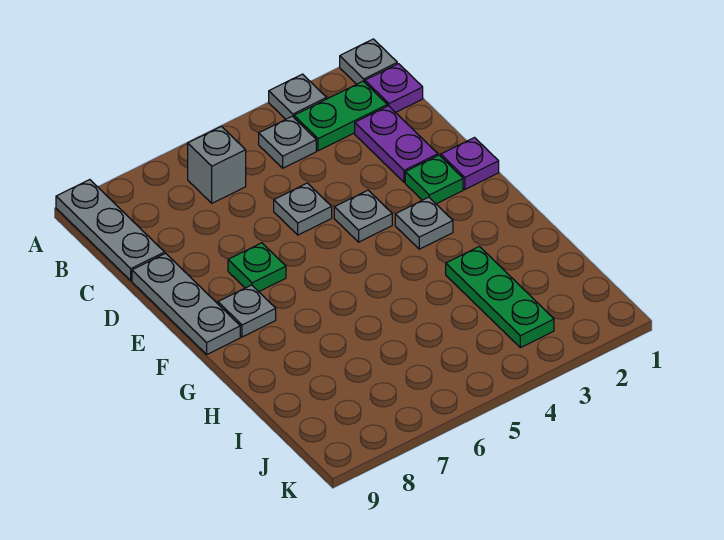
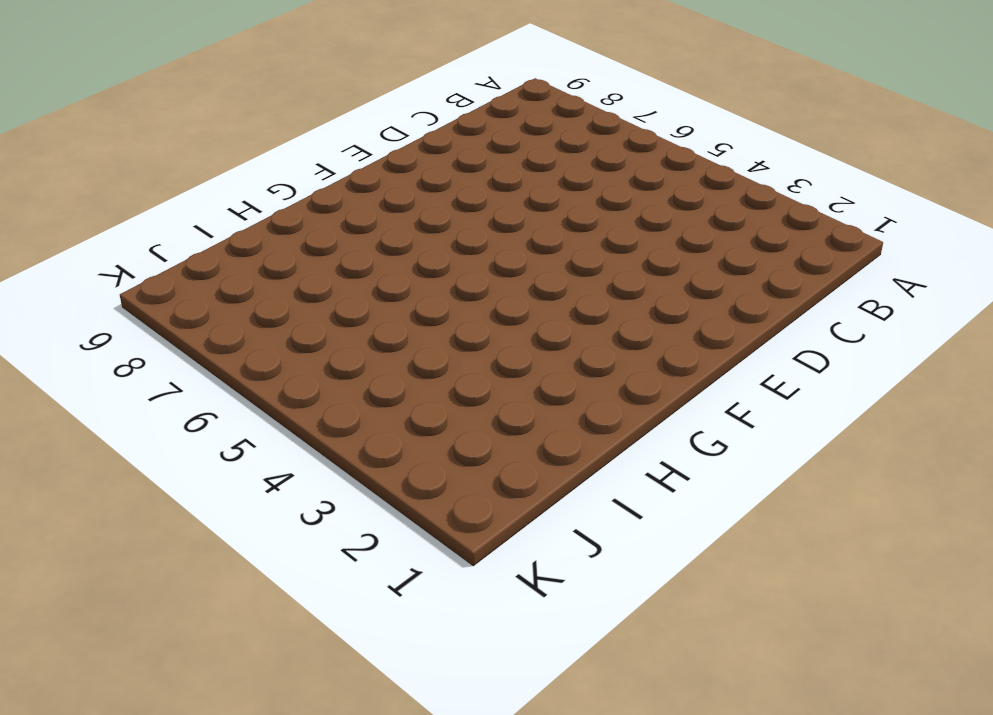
none -> grey 1x1 plate [340,39,397,84]
none -> grey 1x1 plate [269,74,327,119]
none -> grey 1x3 plate [56,180,165,281]

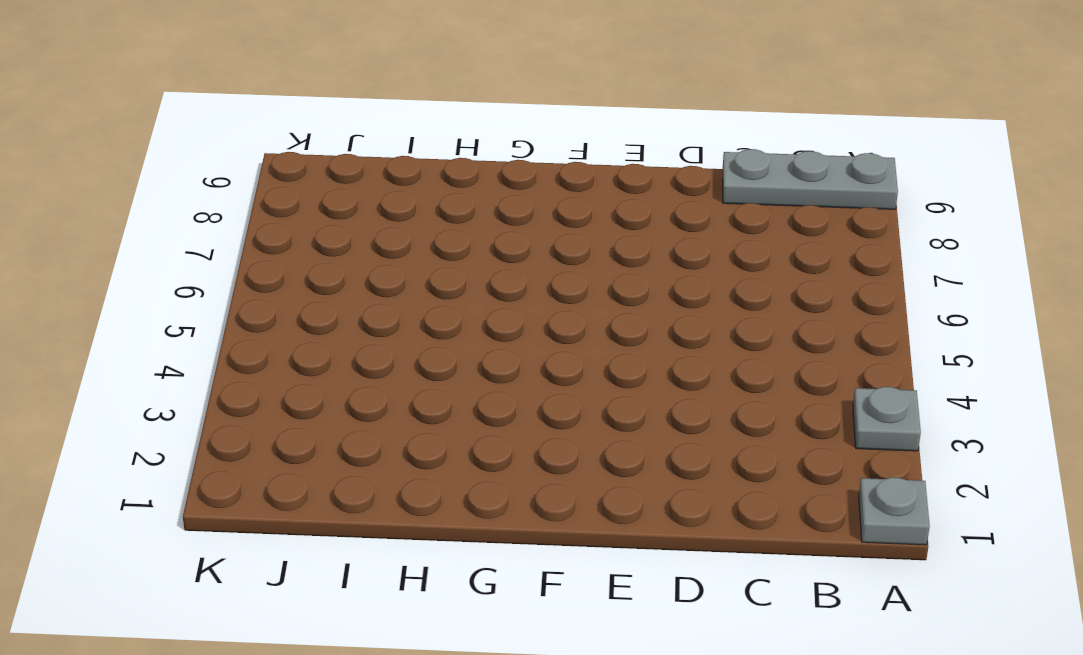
none -> purple 1x1 plate [365,64,423,112]
none -> green 1x2 plate [294,81,387,151]
none -> grey 1x1 plate [259,116,316,168]

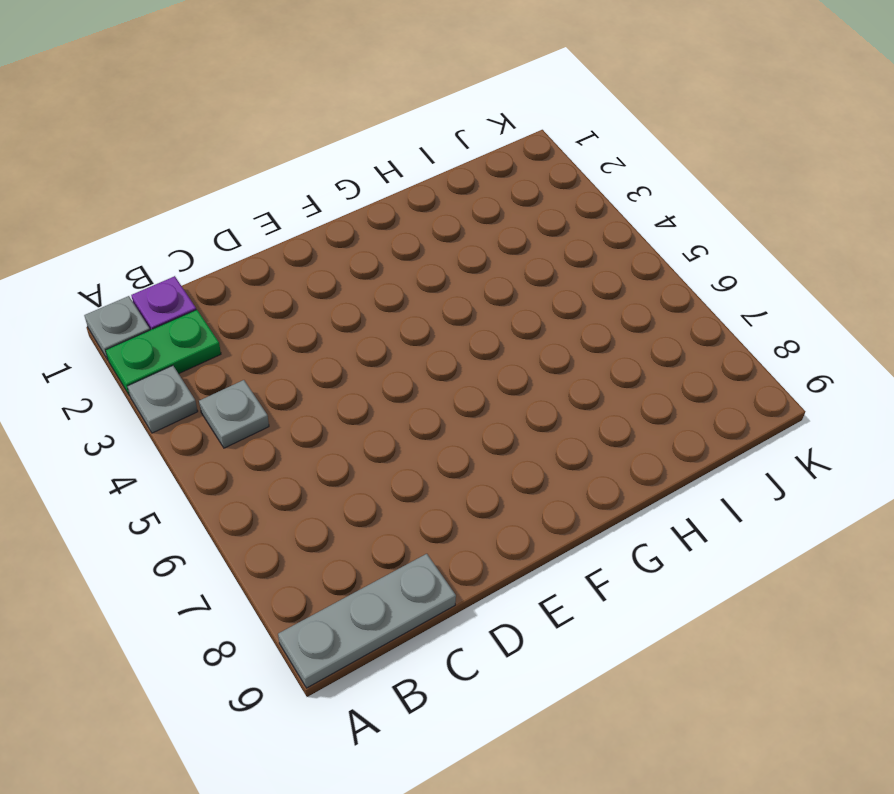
green 1x2 plate [106,310,221,396] -> green 1x2 plate turned to [294,81,387,151]
none -> grey 1x1 brick [188,126,246,203]
none -> purple 1x2 plate [355,106,438,182]
none -> grey 1x1 plate [274,183,332,235]

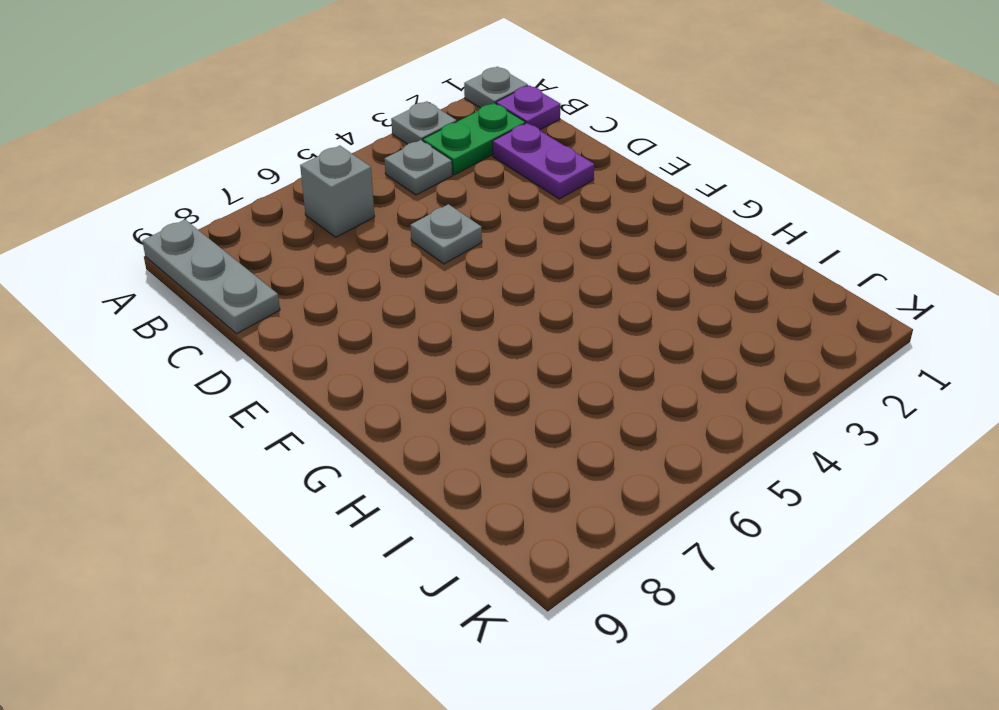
none -> grey 1x3 plate [132,253,240,354]
none -> purple 1x1 plate [441,138,499,189]
none -> green 1x1 plate [405,155,463,204]

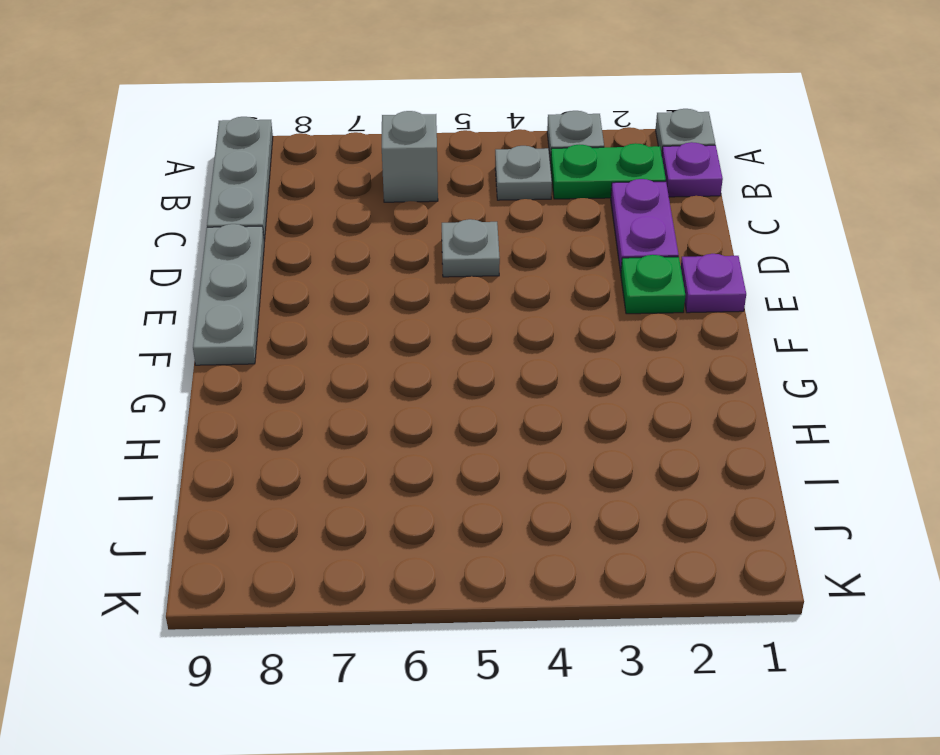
none -> grey 1x1 plate [334,190,392,242]
none -> green 1x1 plate [228,243,286,292]
none -> grey 1x1 plate [395,197,453,249]

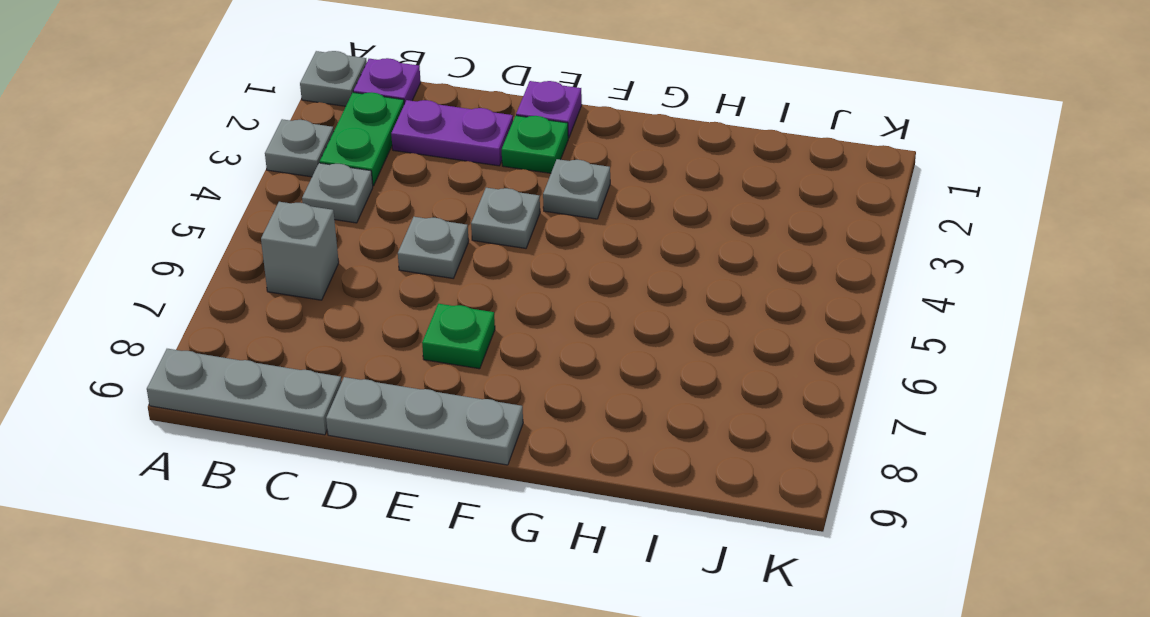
none -> grey 1x1 plate [218,285,276,337]
none -> green 1x3 plate [446,247,554,348]

